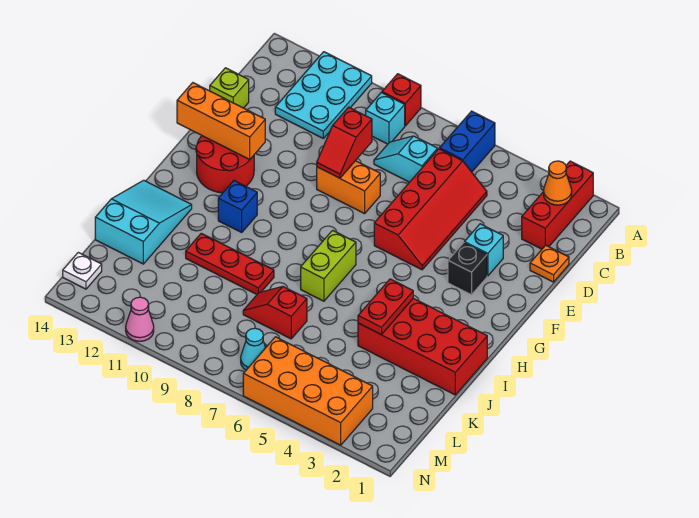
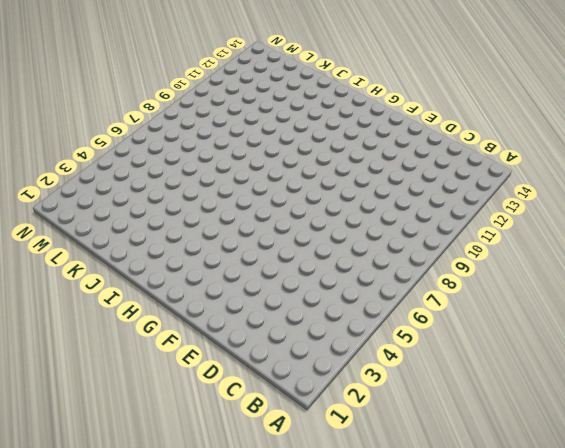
none -> red 1x3 brick [522,161,593,249]
none -> blue 1x2 brick [440,111,495,172]
none -> red 1x1 brick [382,74,421,126]

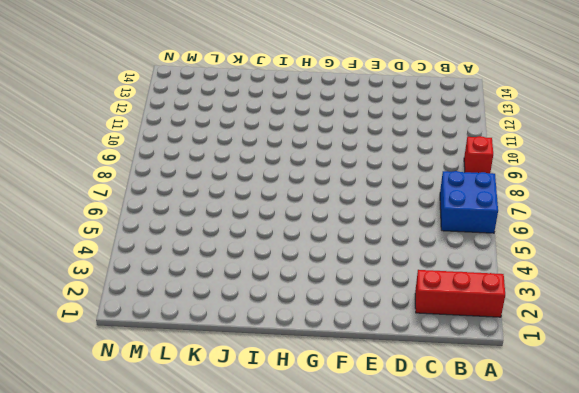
blue 2x2 brick [440,171,498,233] -> blue 1x2 brick [440,111,495,172]
none -> cyan 2x3 plate [275,52,372,138]
none -> cyan 1x1 brick [366,93,405,144]
none -> red 2x4 slope [374,149,487,270]

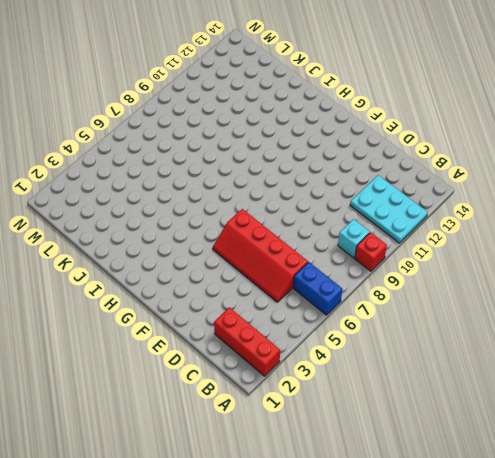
none -> cyan 1x2 slope [374,136,438,182]
none -> orange 1x1 plate [530,245,569,282]
none -> lime 1x1 brick [210,68,249,108]

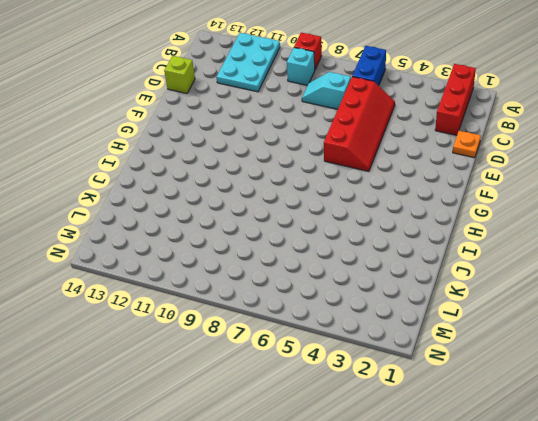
none -> cyan 1x1 brick [464,224,503,276]
none -> orange 1x2 brick [317,161,380,214]
none -> black 1x1 brick [448,243,487,295]

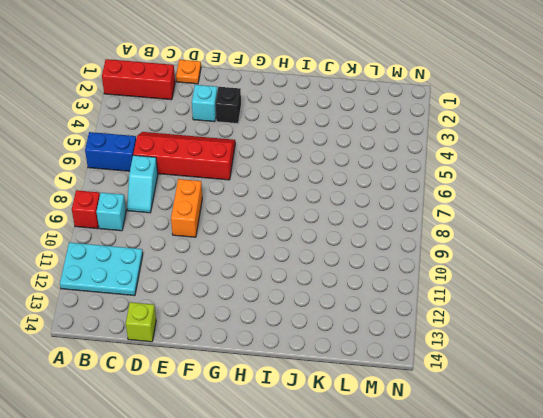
none -> red 2x2 round brick [196,136,254,193]
none -> lime 1x2 brick [301,230,356,301]
none -> blue 1x1 brick [218,181,257,232]

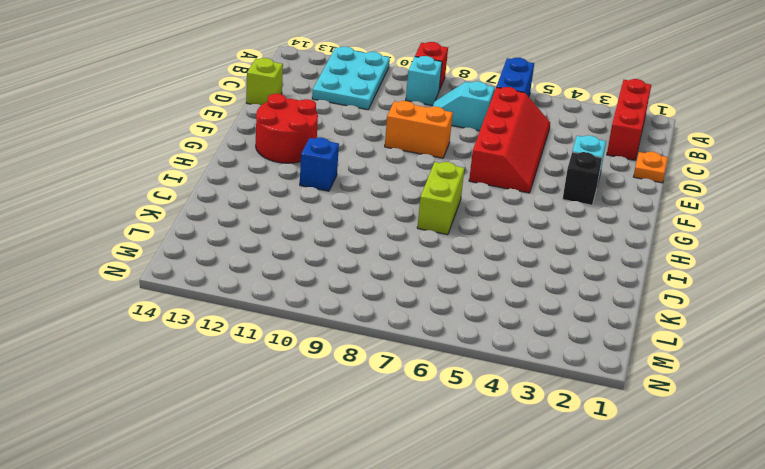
none -> red 2x4 brick [358,298,487,395]
none -> cyan 2x3 slope [95,180,192,264]
none -> red 1x3 plate [186,233,274,294]

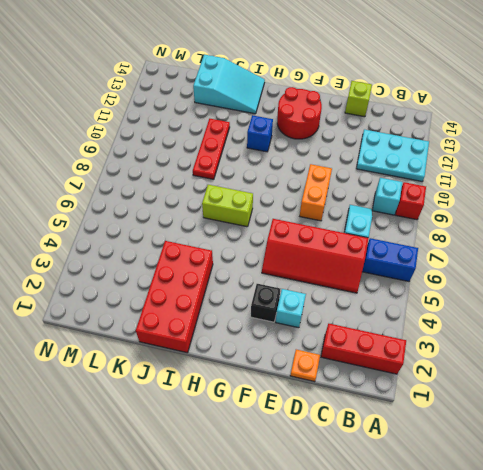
none -> red 1x2 slope [243,287,307,339]
none -> orange 2x4 brick [243,337,373,445]
none -> cyan 1x1 cone [241,328,266,370]

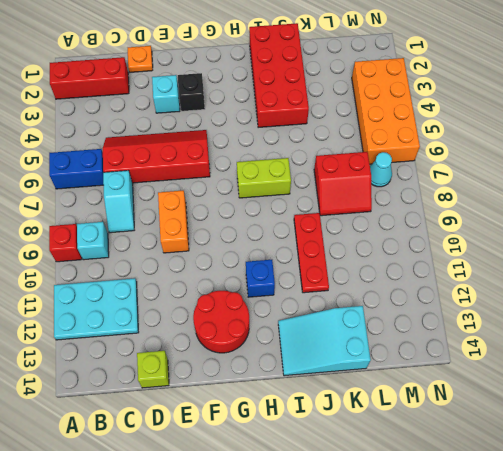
red 2x2 slope [314,152,372,216] -> red 1x2 slope [243,287,307,339]
none -> white 1x1 plate [63,252,102,289]
none -> pink 1x1 cone [126,297,154,341]
none -> orange 1x1 cone [544,161,572,205]

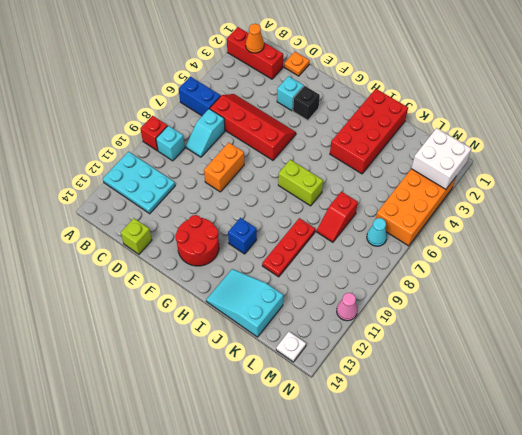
white 2x2 brick [411,128,472,189] -> none
none -> red 1x2 slope [317,107,372,178]
none -> orange 1x3 brick [177,83,265,159]
none -> red 1x2 plate [358,279,413,335]

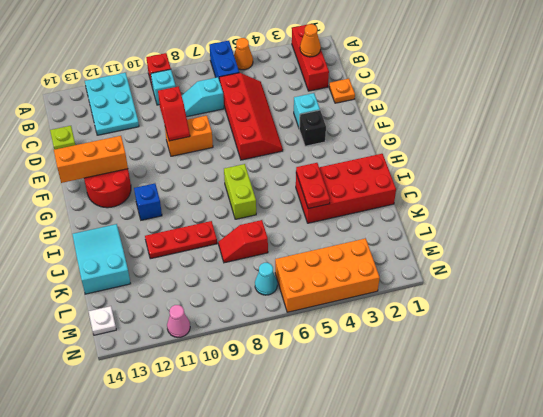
orange 1x1 cone [234,38,253,70] -> none

